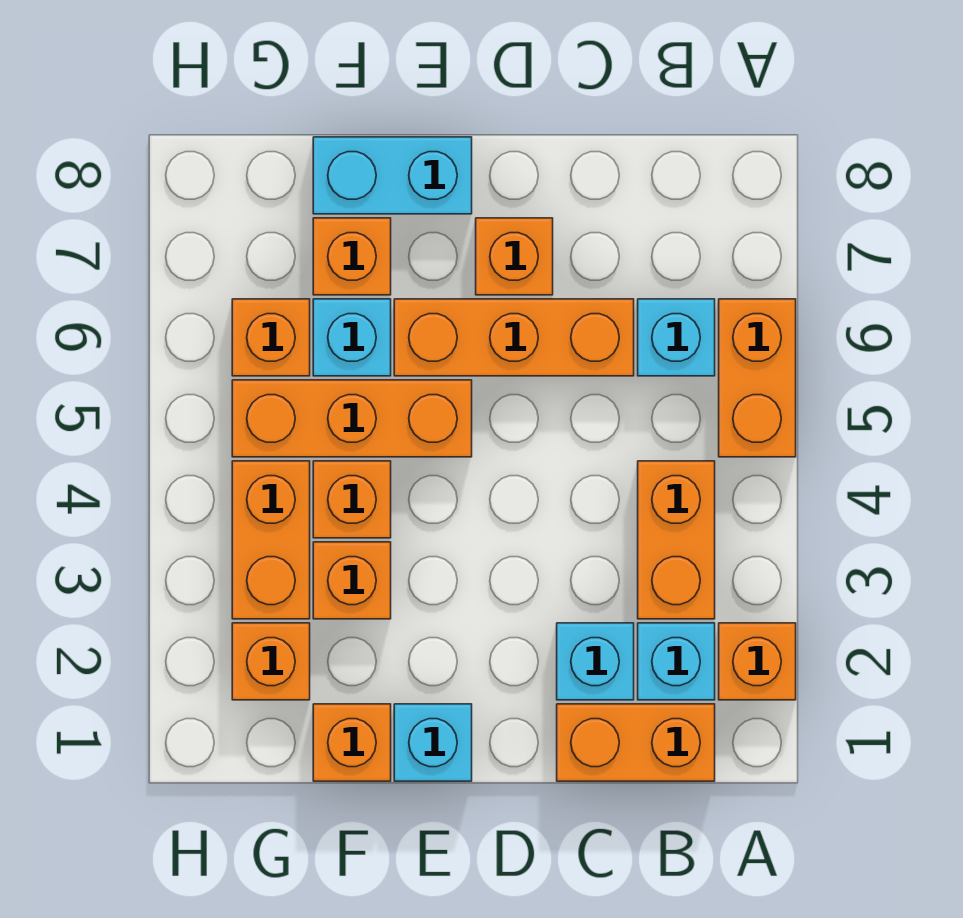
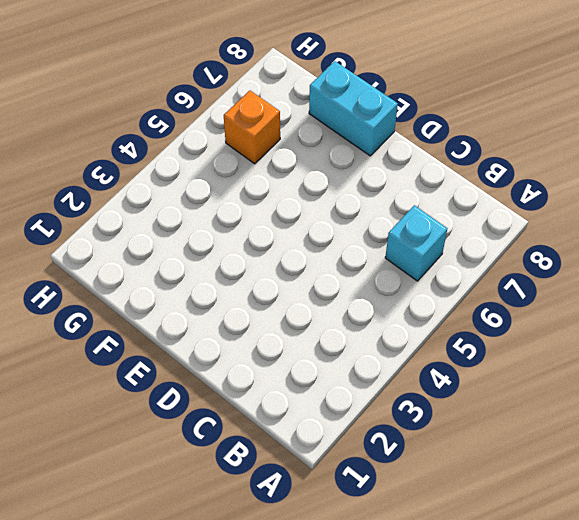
none -> orange 1x1 brick [719,623,796,700]
none -> orange 1x2 brick [719,299,796,457]
none -> orange 1x2 brick [557,704,715,781]

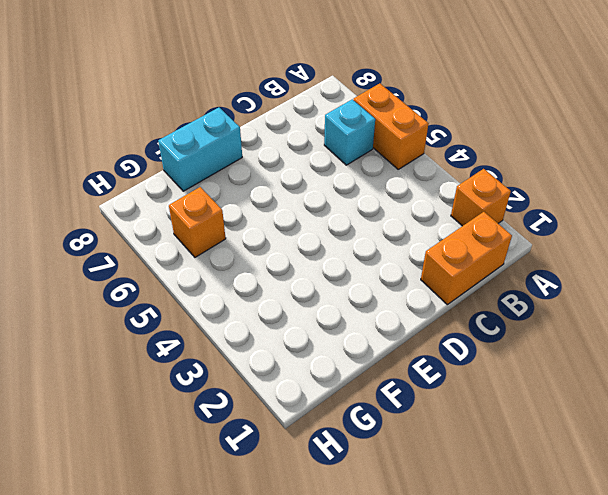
none -> cyan 1x1 brick [638,623,715,700]
none -> orange 1x2 brick [638,461,715,619]
none -> cyan 1x1 brick [557,623,634,700]

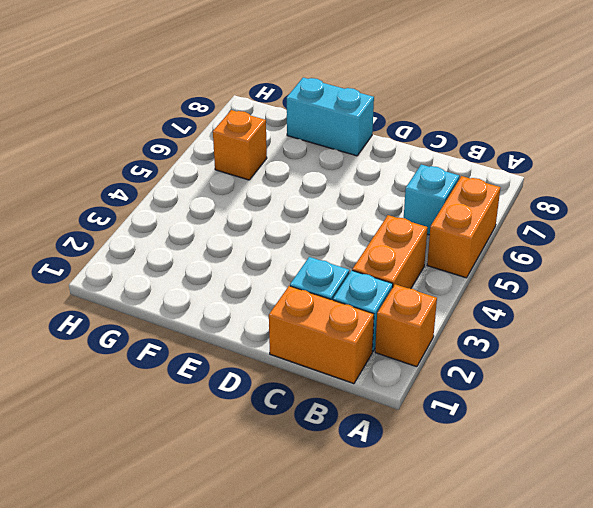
none -> orange 1x3 brick [394,299,634,376]
none -> orange 1x1 brick [476,218,553,295]
none -> cyan 1x1 brick [394,704,472,781]

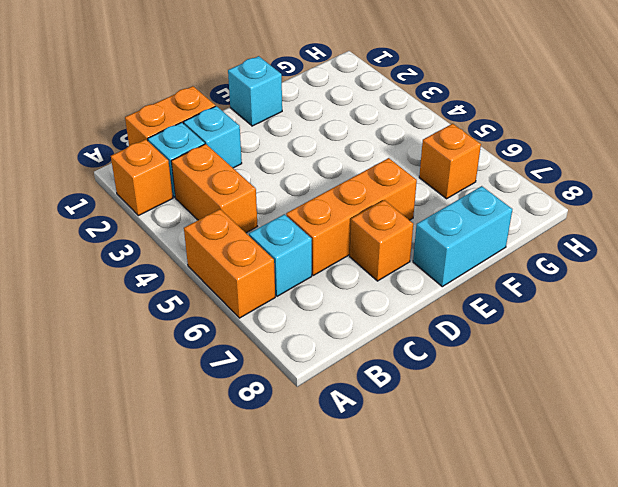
none -> orange 1x3 brick [232,380,472,457]
none -> orange 1x1 brick [313,704,391,781]
none -> orange 1x1 brick [313,542,391,619]

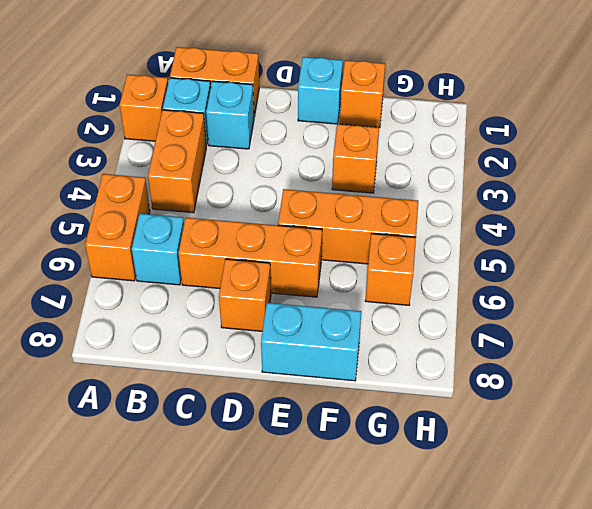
none -> orange 1x1 brick [313,461,391,538]
none -> cyan 1x1 brick [313,299,391,376]
none -> orange 1x1 brick [313,218,391,295]

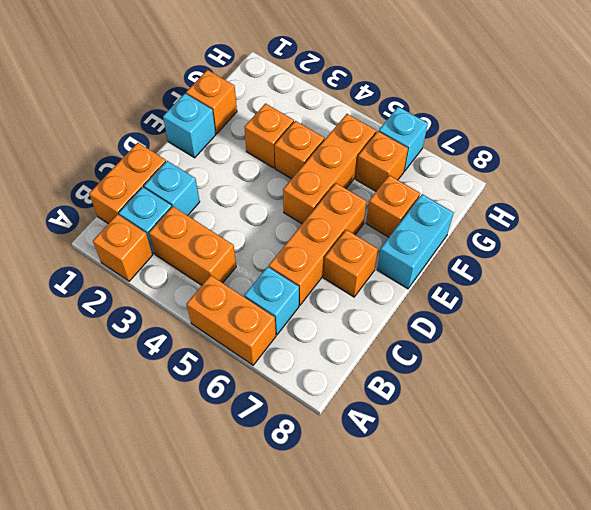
cyan 1x1 brick [379,107,428,171] -> cyan 1x1 brick moved to [313,299,391,376]
none -> orange 1x1 brick [232,623,310,700]
none -> orange 1x2 brick [232,461,310,619]

